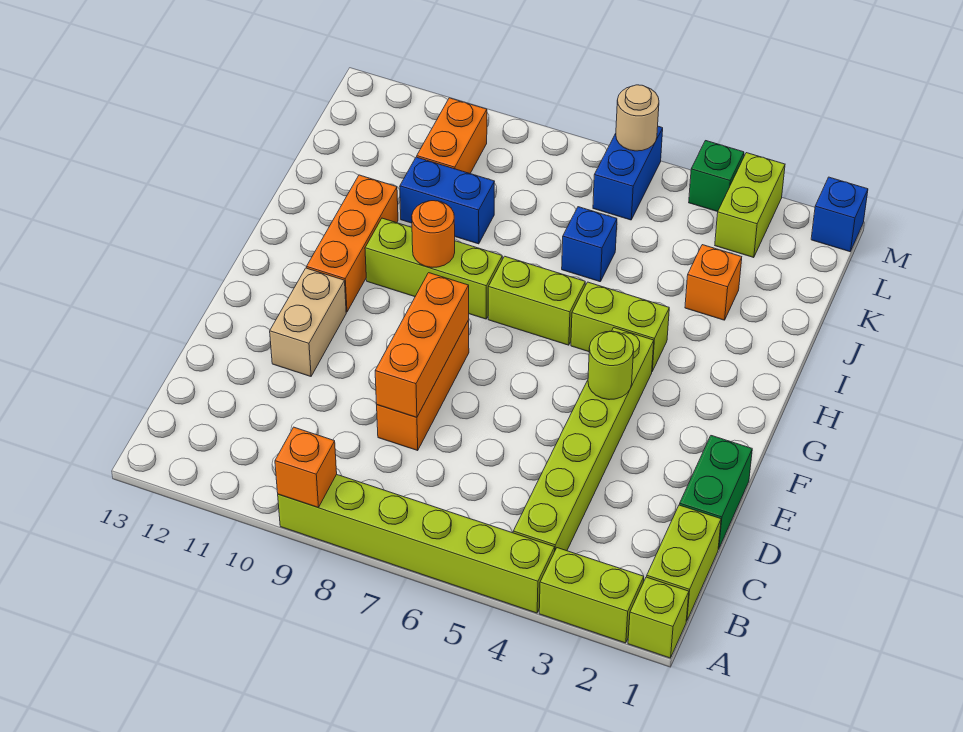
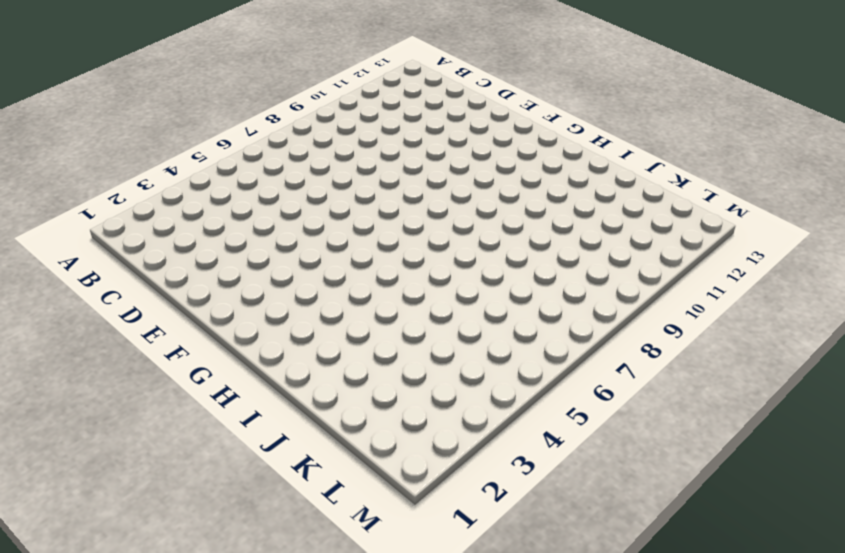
none -> lime 1x1 brick [628,577,689,658]
none -> lime 1x2 brick [539,548,644,643]
none -> lime 1x6 brick [278,475,555,613]

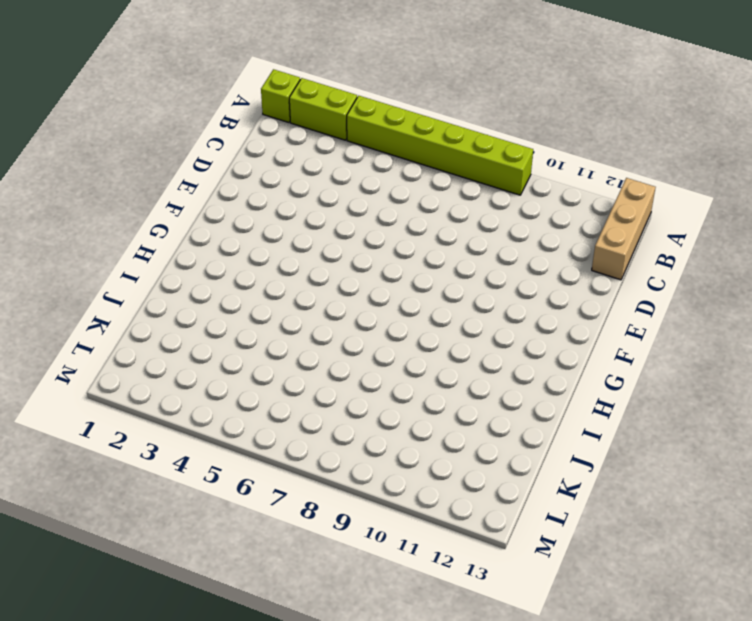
tan 1x3 brick [592,178,656,280] -> none
none -> lime 1x2 brick [647,505,721,621]
none -> lime 1x6 brick [513,328,654,552]
none -> green 1x2 brick [680,436,752,549]

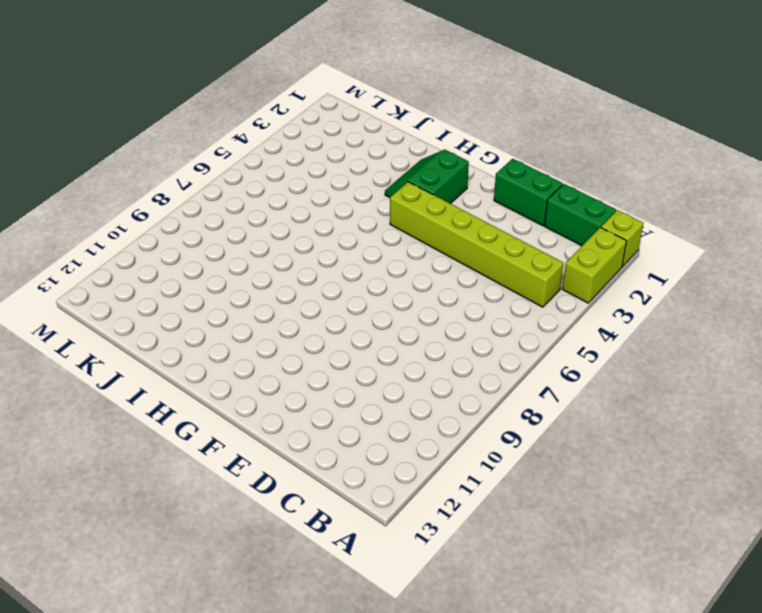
green 1x2 brick [545,184,616,246] -> lime 1x2 brick [647,505,721,621]
green 2x2 slope [385,150,469,204] -> none
none -> lime 1x6 brick [278,475,555,613]
none -> orange 1x3 brick [377,320,469,450]
none -> tan 1x2 brick [270,268,346,376]

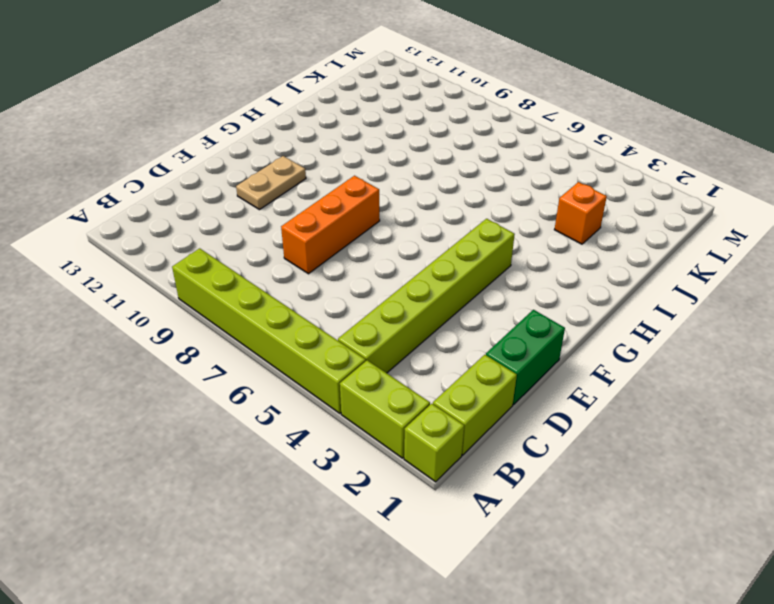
tan 1x2 plate [236,156,306,210] -> tan 1x2 brick [270,268,346,376]
none -> orange 1x3 brick [307,175,398,312]
none -> lime 1x2 brick [571,282,669,371]
none -> lime 1x2 brick [488,256,585,345]

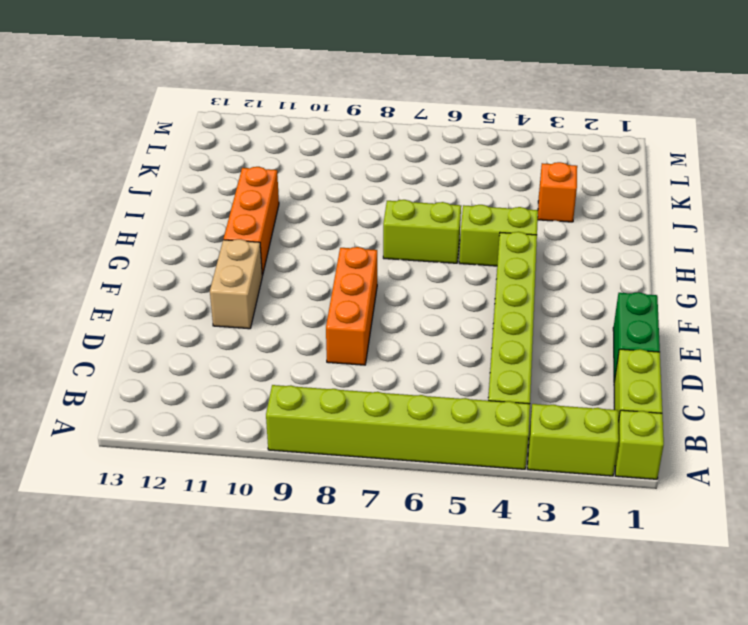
none -> lime 1x3 brick [365,218,502,319]
none -> blue 1x1 brick [562,207,617,282]
none -> blue 1x2 brick [400,157,494,244]

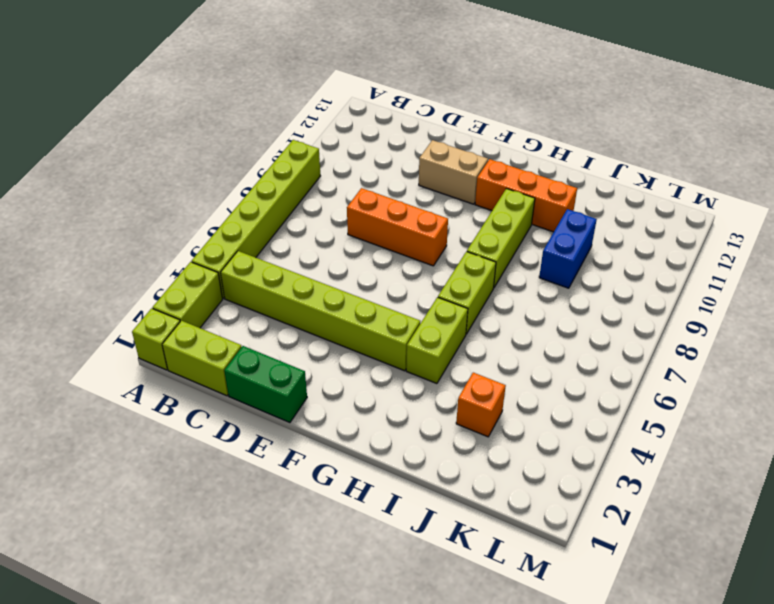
none -> blue 1x1 brick [562,207,617,282]
none -> orange 1x2 brick [417,98,487,173]
none -> lime 1x2 brick [715,153,785,258]

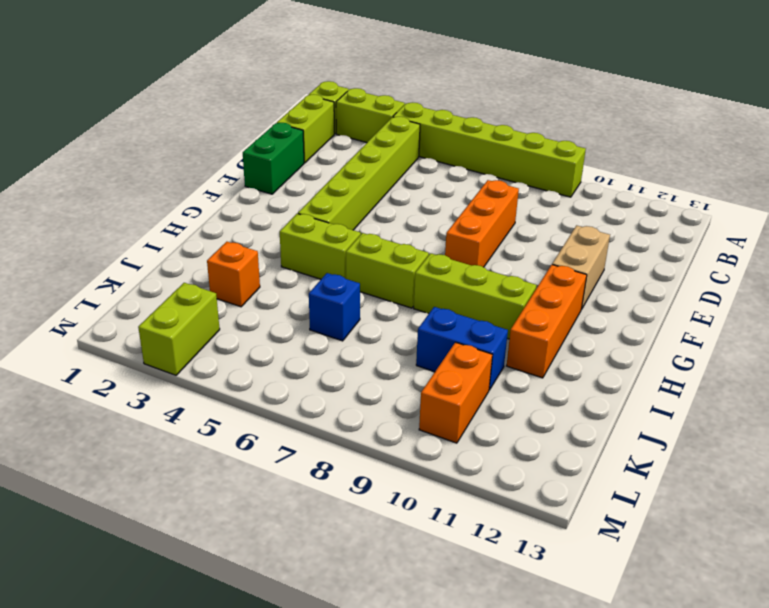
none -> blue 1x2 brick [593,126,663,220]
none -> blue 1x1 brick [811,177,868,252]
none -> green 1x1 brick [689,141,744,212]

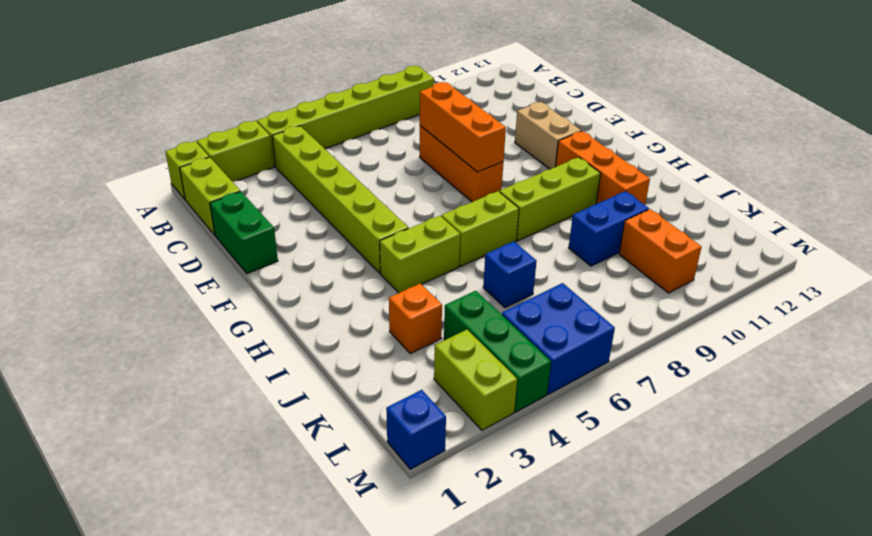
green 1x3 brick [444,291,551,412] -> green 1x1 brick [689,141,744,212]
blue 2x2 brick [502,283,615,394] -> blue 1x2 brick [593,126,663,220]
none -> orange 1x1 brick [275,427,337,507]
none -> lime 1x1 round brick [588,331,634,400]
none -> orange 1x1 round brick [412,201,455,267]

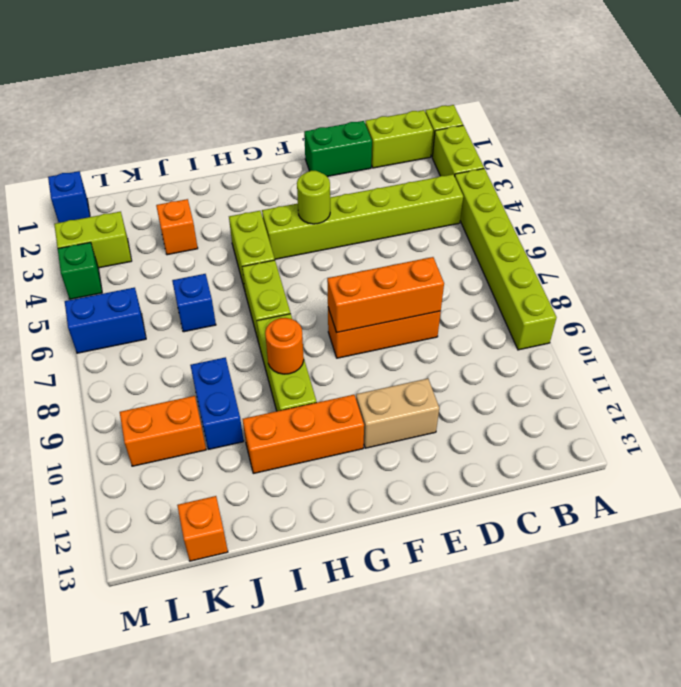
orange 1x1 brick [177,496,228,561] -> orange 1x1 brick moved to [275,427,337,507]
none -> tan 1x1 round brick [616,85,659,151]

